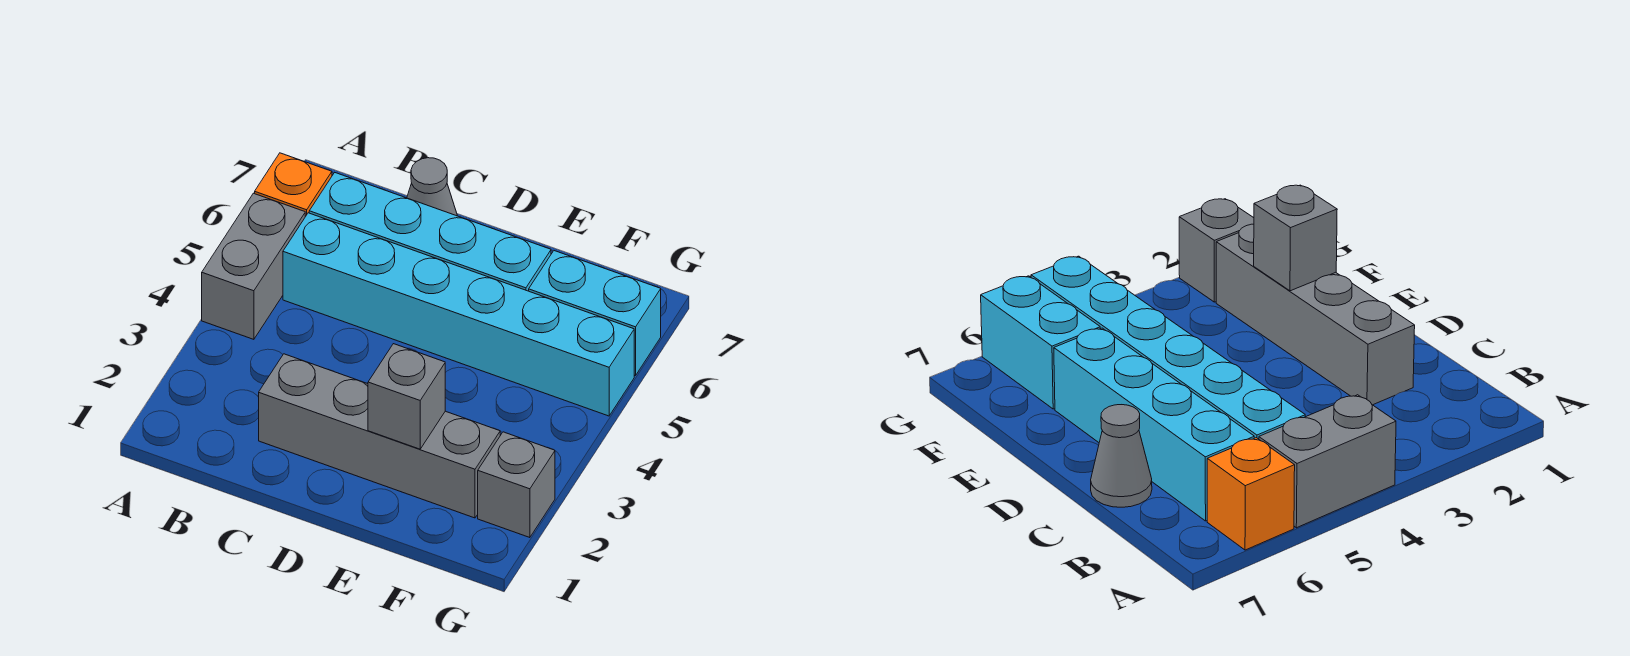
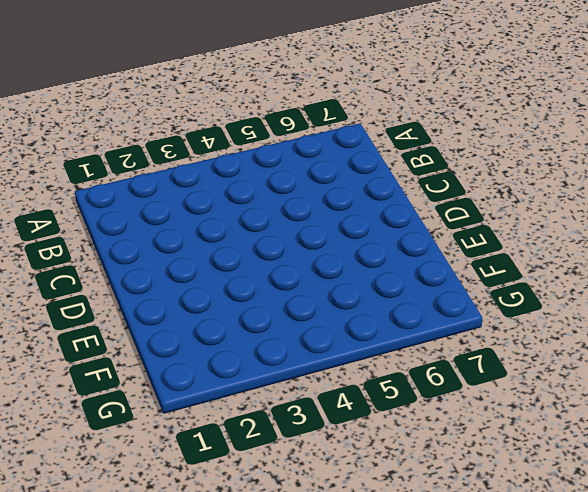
none -> grey 1x2 brick [202,193,305,339]
none -> orange 1x1 brick [255,153,332,217]

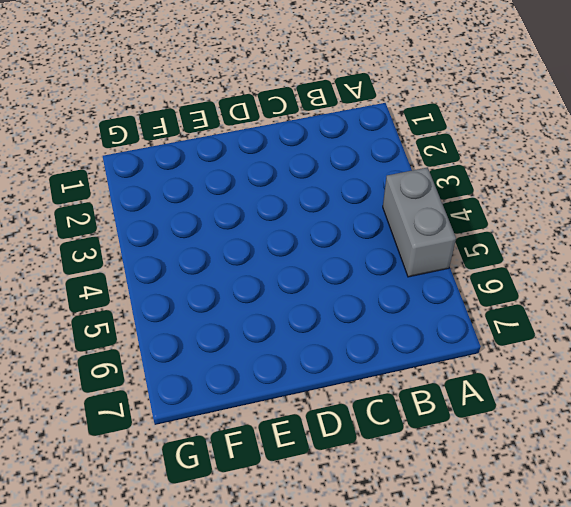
none -> orange 1x1 brick [255,153,332,217]
none -> cyan 1x6 brick [283,213,634,416]

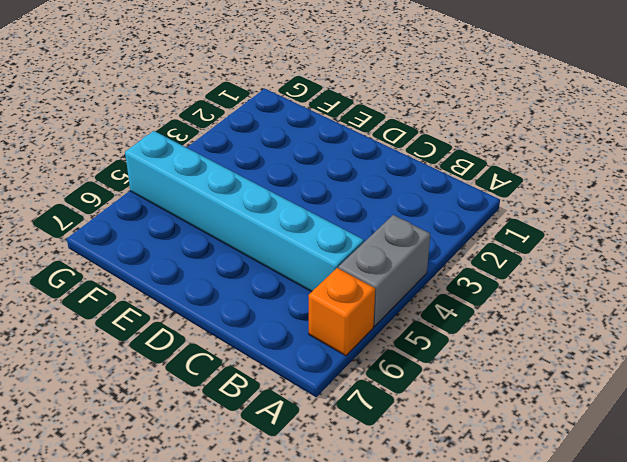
none -> cyan 1x4 brick [309,173,551,291]
none -> grey 1x4 brick [259,354,500,518]

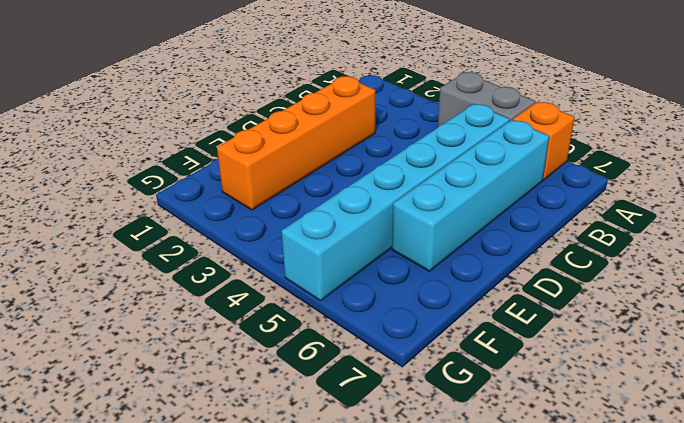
orange 1x4 brick [217,76,375,210] -> grey 1x4 brick [259,354,500,518]
none -> grey 1x1 cone [407,158,457,216]
none -> cyan 1x2 brick [529,251,661,376]

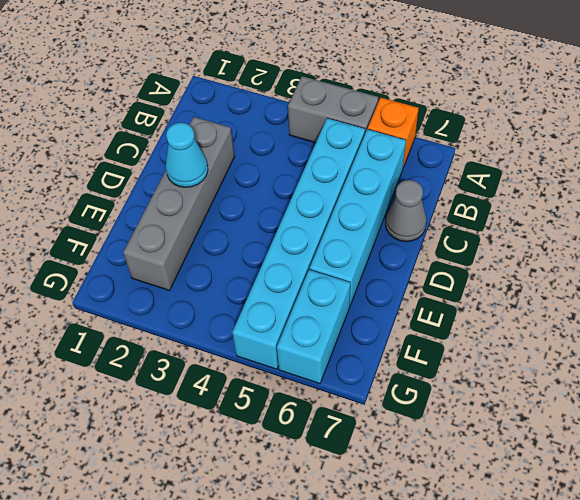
cyan 1x1 cone [166,123,208,187] -> none
none -> grey 1x1 brick [478,432,555,538]
none -> grey 1x1 brick [368,344,445,449]

